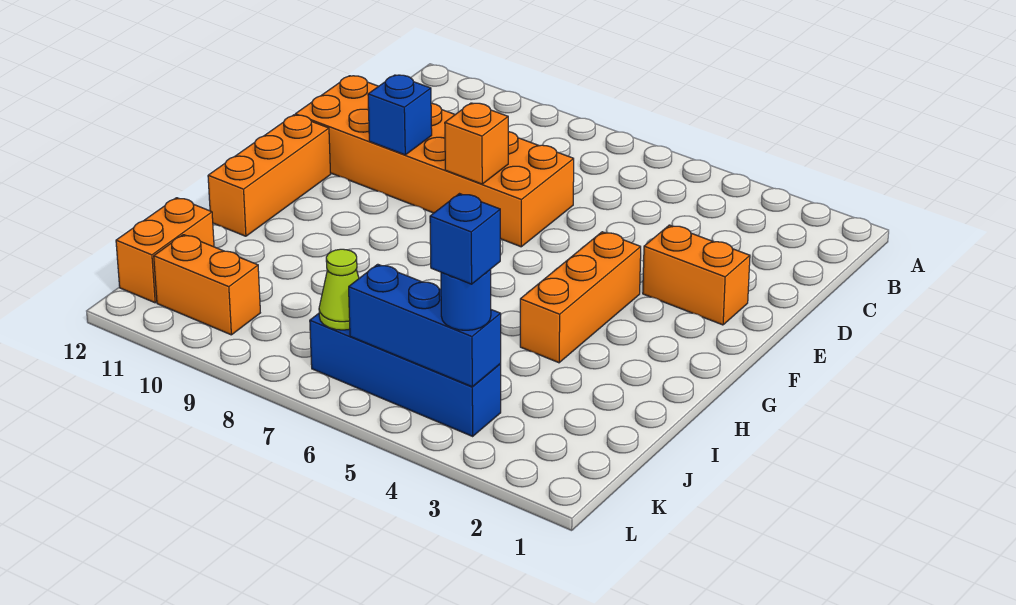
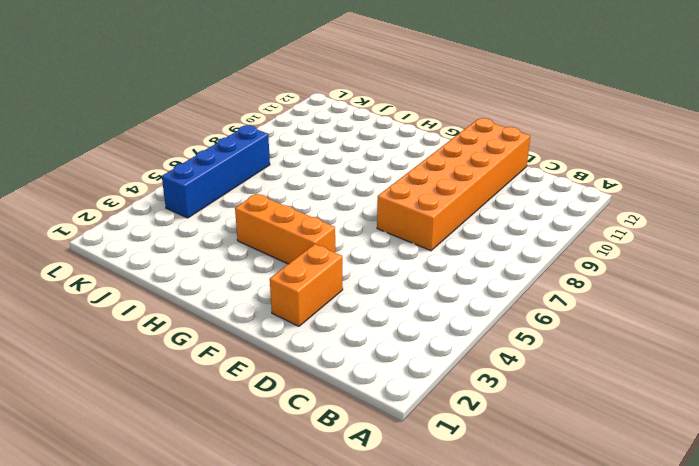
none -> orange 1x3 brick [208,115,331,236]
none -> orange 1x2 brick [116,198,214,303]
none -> orange 1x2 brick [154,235,260,335]

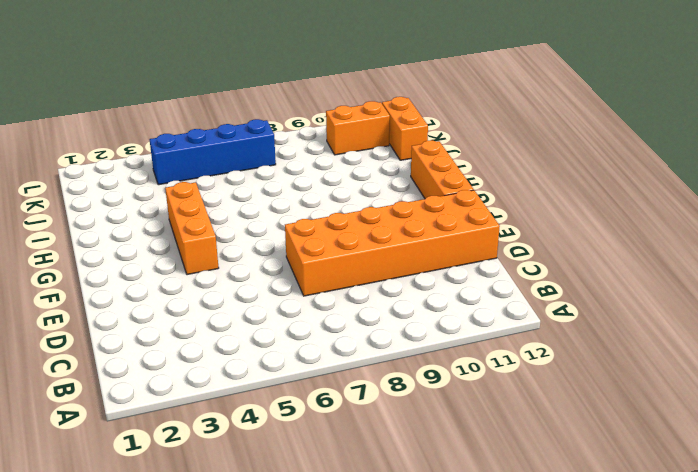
none -> orange 1x2 brick [643,225,750,325]
none -> orange 1x1 brick [445,103,508,184]
none -> blue 1x1 brick [368,75,432,155]

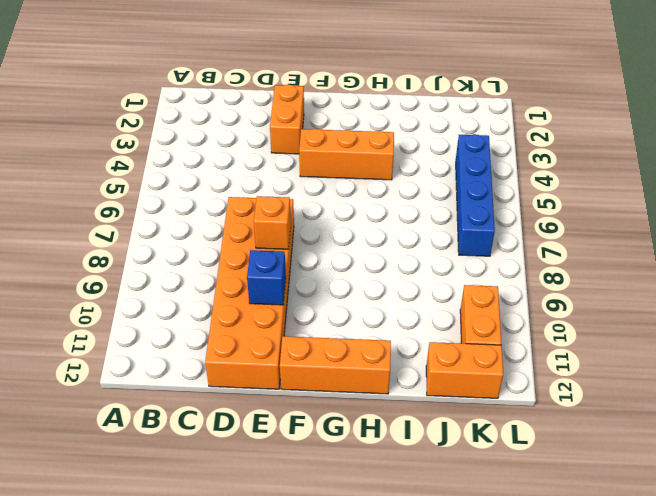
none -> blue 1x3 brick [349,264,501,387]
none -> lime 1x1 cone [319,249,359,330]
none -> blue 1x1 round brick [441,269,491,330]

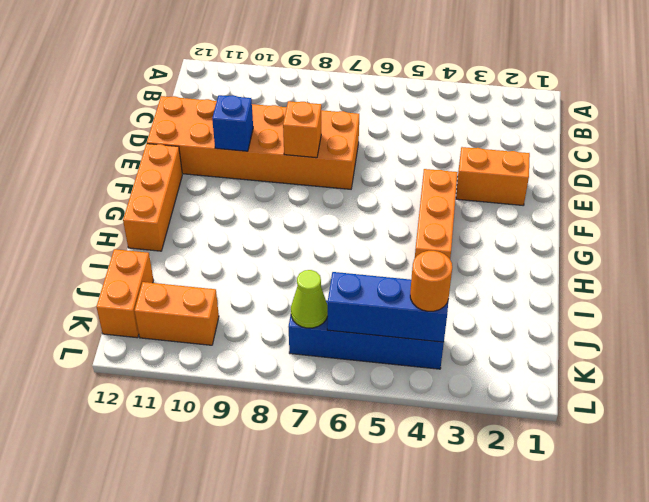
orange 1x1 round brick [410,251,452,311] -> blue 1x1 round brick [441,269,491,330]
none -> blue 1x1 brick [430,194,500,284]

